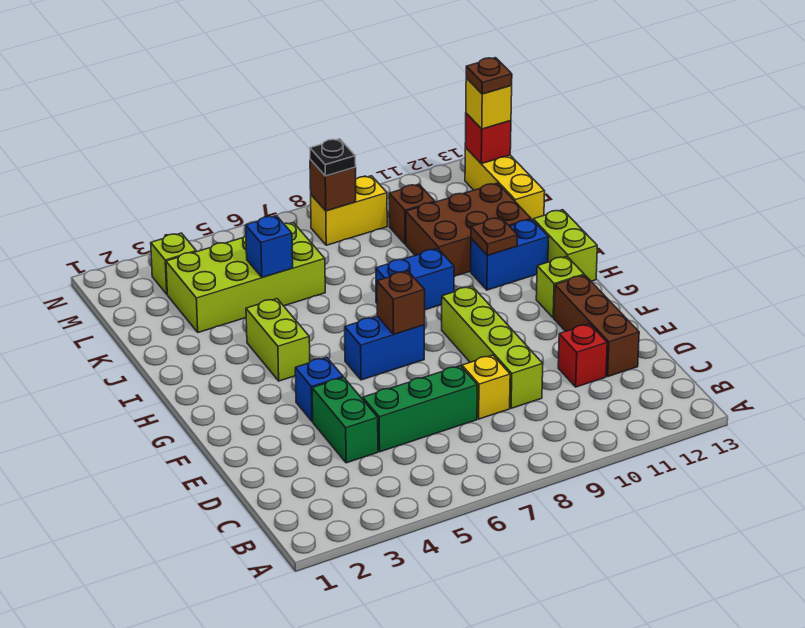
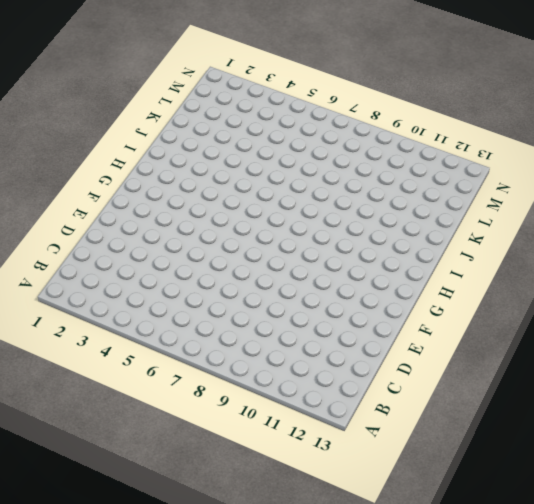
none -> green 1x2 brick [312,378,378,463]
none -> green 1x3 brick [363,366,477,452]
none -> yellow 1x1 brick [462,355,510,419]

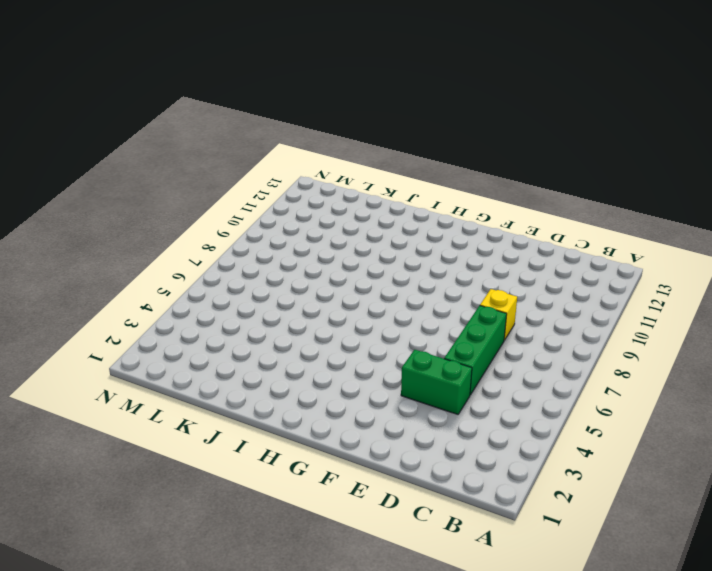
none -> lime 1x4 brick [442,286,543,408]
none -> red 1x1 brick [558,324,607,387]
none -> brown 1x3 brick [554,275,639,376]

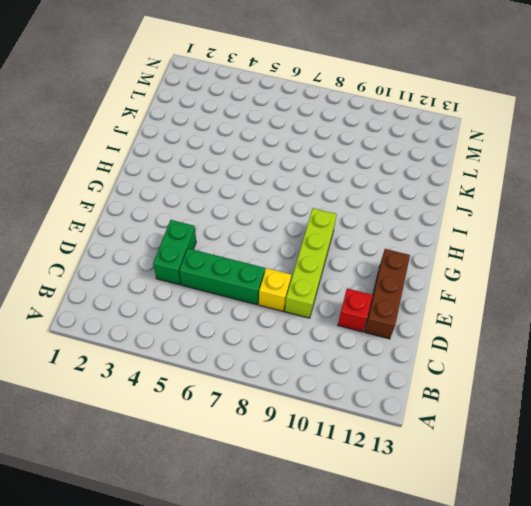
none -> blue 1x1 brick [295,357,343,421]
none -> blue 1x2 brick [345,316,425,380]
none -> lime 1x1 brick [536,256,584,318]

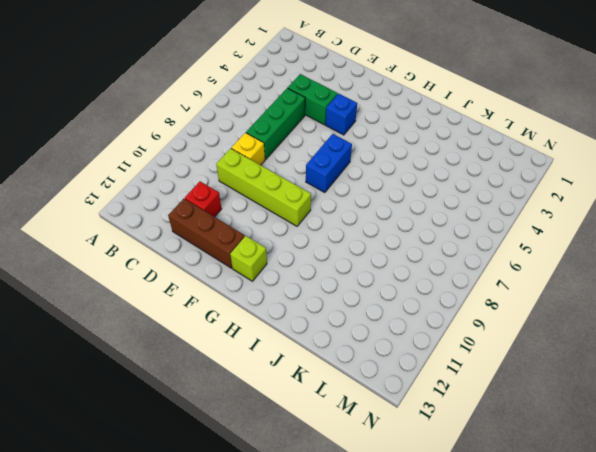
none -> lime 1x2 brick [246,299,310,381]
none -> lime 1x2 brick [533,210,597,281]
none -> blue 1x2 brick [376,249,454,310]

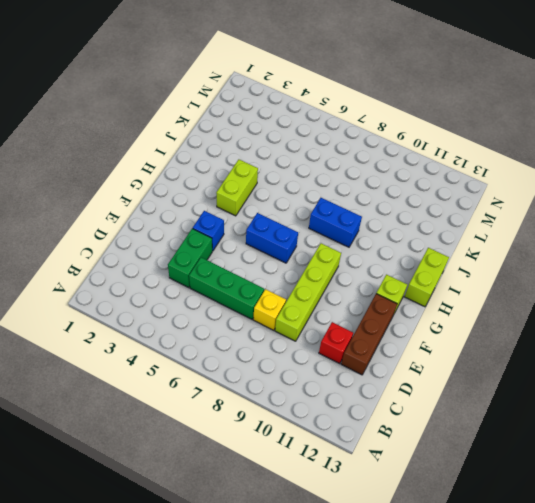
none -> blue 1x2 brick [471,219,549,290]
none -> brown 2x3 brick [406,183,531,276]
none -> lime 2x4 brick [166,222,325,332]

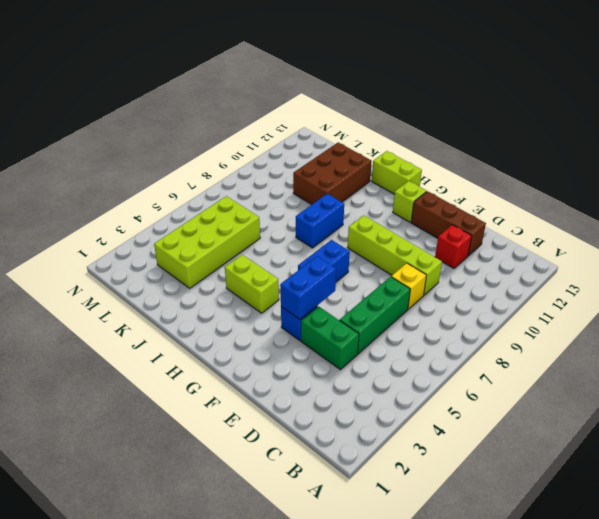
blue 1x2 brick [280,256,336,319] -> blue 1x2 brick moved to [471,219,549,290]
none -> yellow 1x3 brick [465,148,545,220]
none -> brown 1x1 brick [389,184,435,244]
none -> lime 1x1 brick [151,233,196,294]

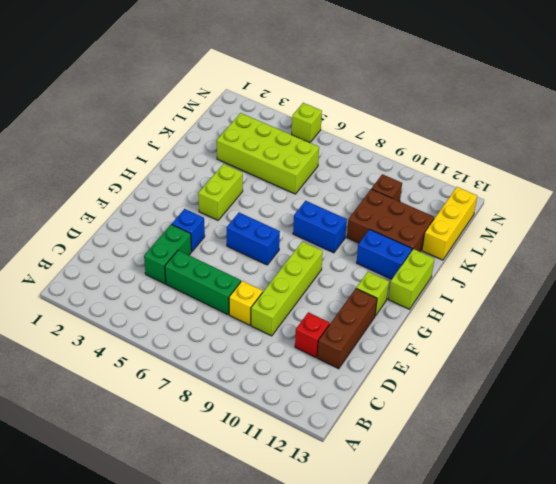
lime 1x1 brick [292,103,322,143] -> lime 1x1 brick moved to [151,233,196,294]
none -> yellow 1x2 brick [311,176,387,245]
none -> brown 1x1 brick [377,271,425,334]
none -> brown 1x1 plate [471,217,518,256]

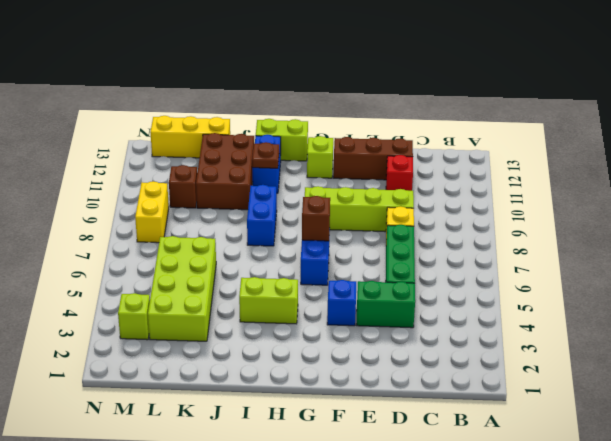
none -> blue 1x1 brick [246,216,293,278]
none -> brown 1x1 brick [310,160,356,211]
none -> red 1x1 brick [465,113,511,164]

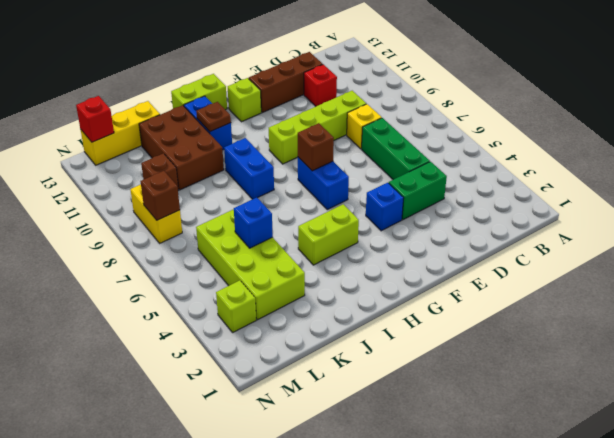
none -> black 1x1 plate [310,139,356,176]
none -> yellow 1x1 brick [466,78,512,129]
none -> brown 1x1 plate [466,58,512,94]

